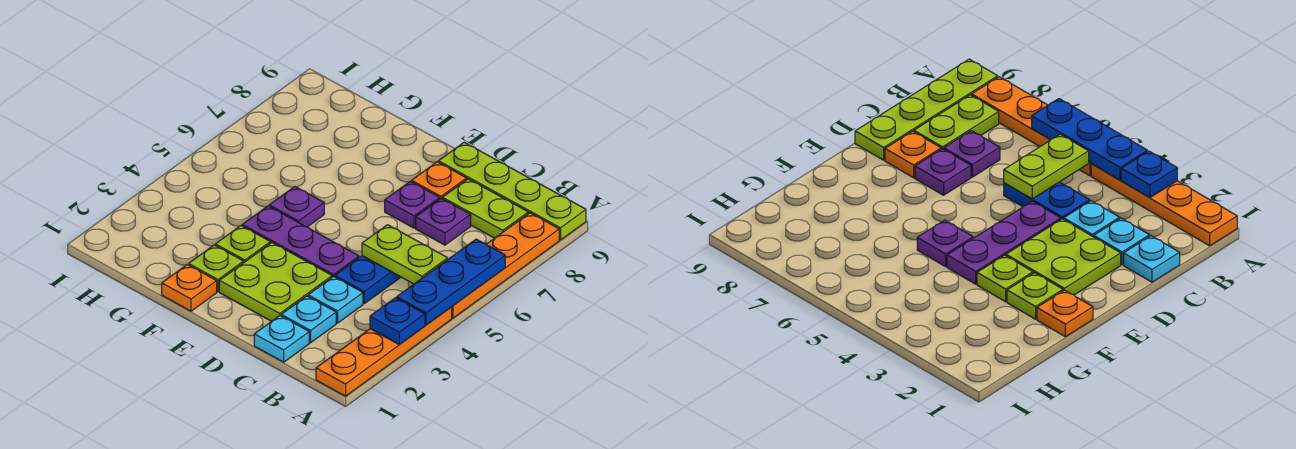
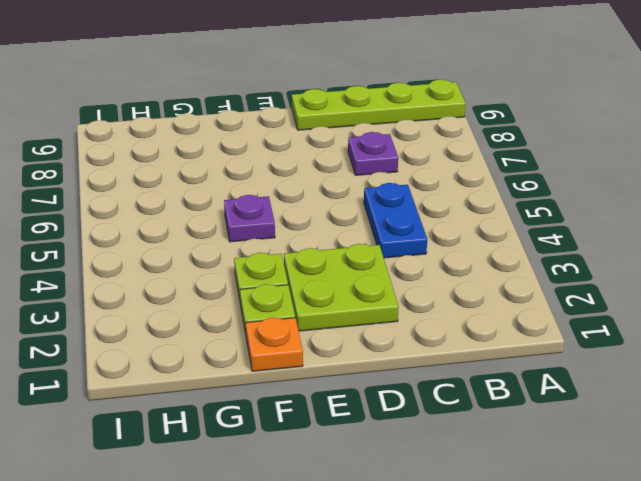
none -> orange 1x4 plate [316,307,452,396]
none -> orange 1x4 plate [452,213,559,318]
none -> lime 1x2 plate [442,179,528,238]

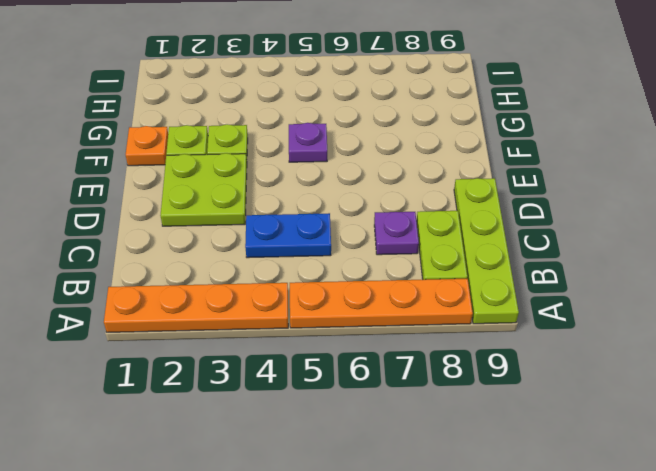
none -> cyan 1x1 plate [254,316,309,362]
none -> cyan 1x1 plate [281,296,336,343]
none -> cyan 1x1 plate [308,276,363,323]

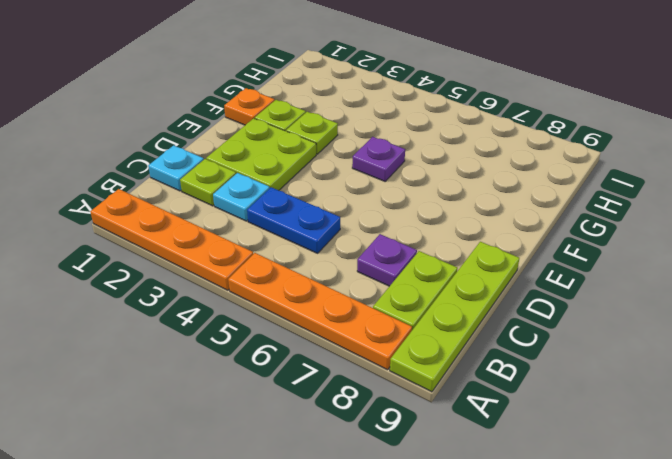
lime 1x1 plate [180,159,236,206] -> cyan 1x1 plate [281,296,336,343]
none -> purple 1x3 plate [242,206,359,277]
none -> purple 1x1 plate [385,181,440,228]
none -> orange 1x1 plate [412,162,467,199]

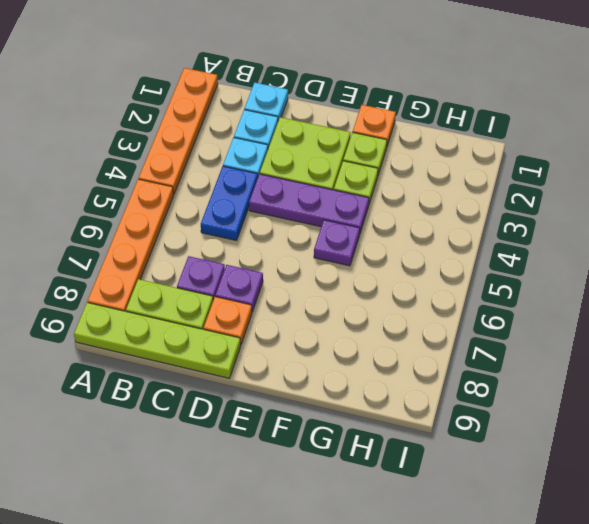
none -> blue 1x1 plate [370,298,425,345]
none -> blue 1x3 plate [397,239,505,325]
none -> lime 1x2 plate [362,225,448,284]

